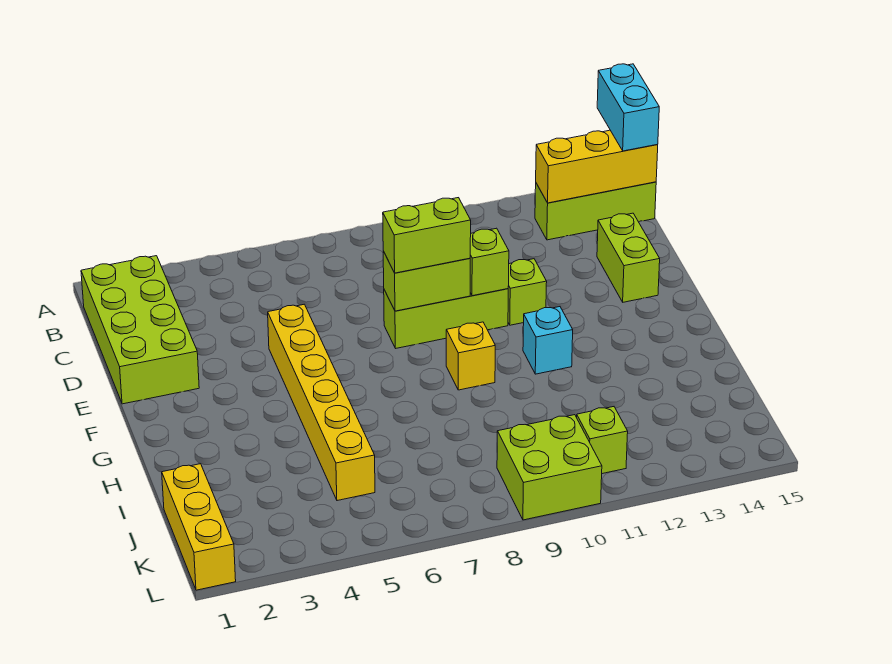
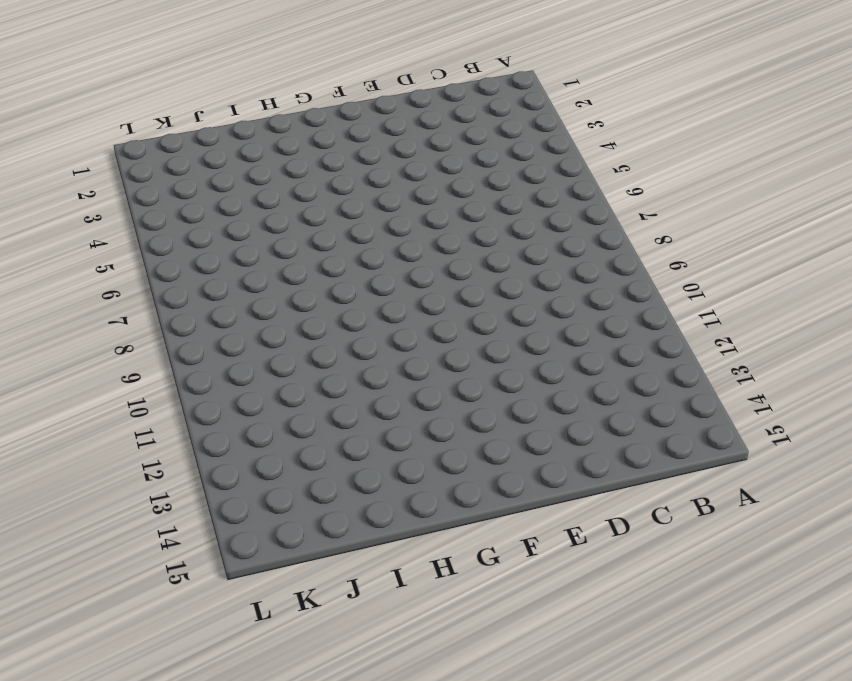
none -> lime 2x4 brick [81,256,199,404]
none -> lime 1x3 brick [535,182,656,240]
none -> lime 1x2 brick [597,213,660,302]

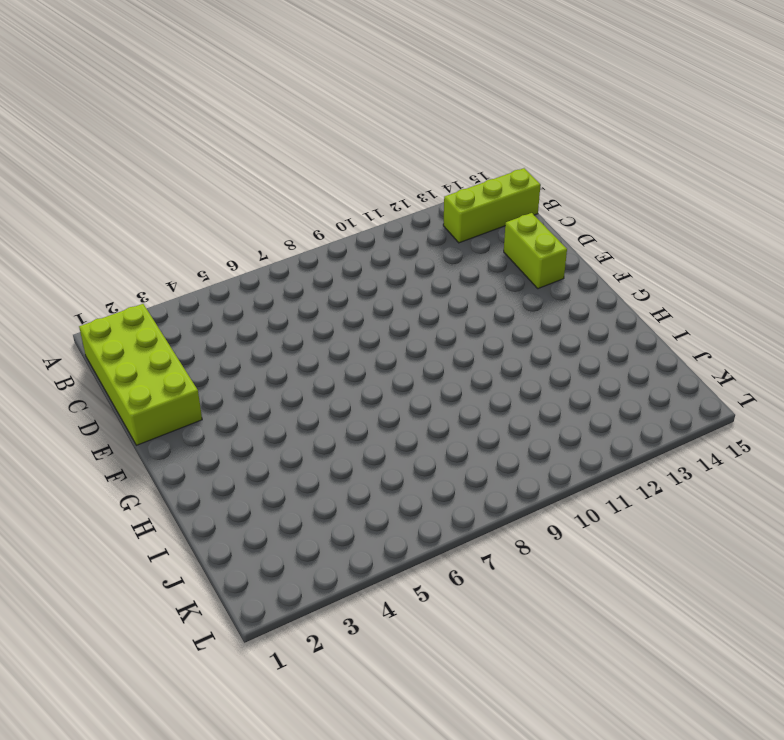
none -> yellow 1x6 brick [268,304,375,501]
none -> lime 1x3 brick [384,289,508,348]
none -> lime 1x1 brick [508,259,547,325]

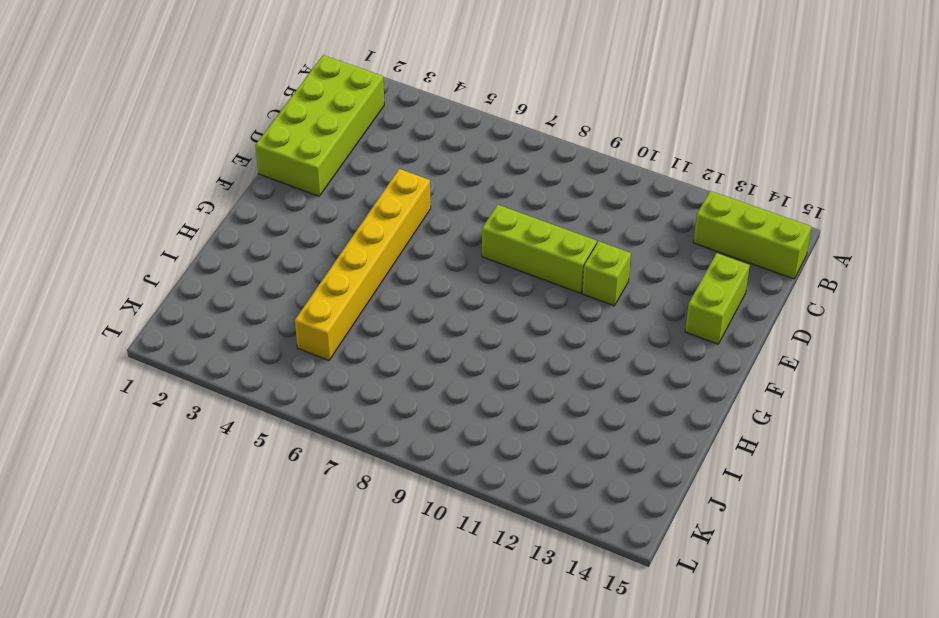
none -> yellow 1x1 brick [446,322,495,390]
none -> cyan 1x1 brick [523,307,573,374]
none -> yellow 1x3 brick [162,464,236,590]

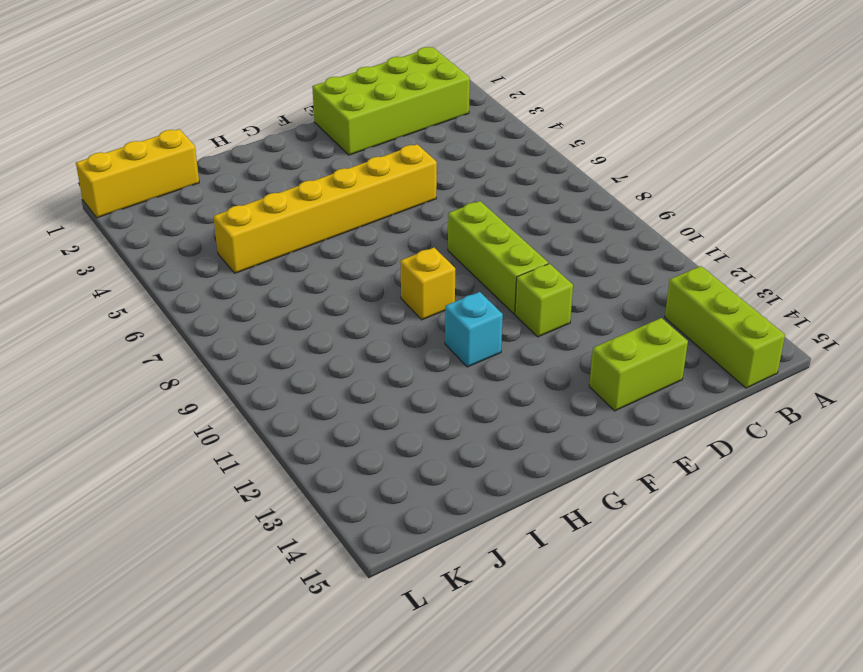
none -> lime 2x2 brick [497,415,602,520]
none -> lime 1x1 brick [577,407,628,474]
none -> yellow 1x3 brick [536,130,658,203]

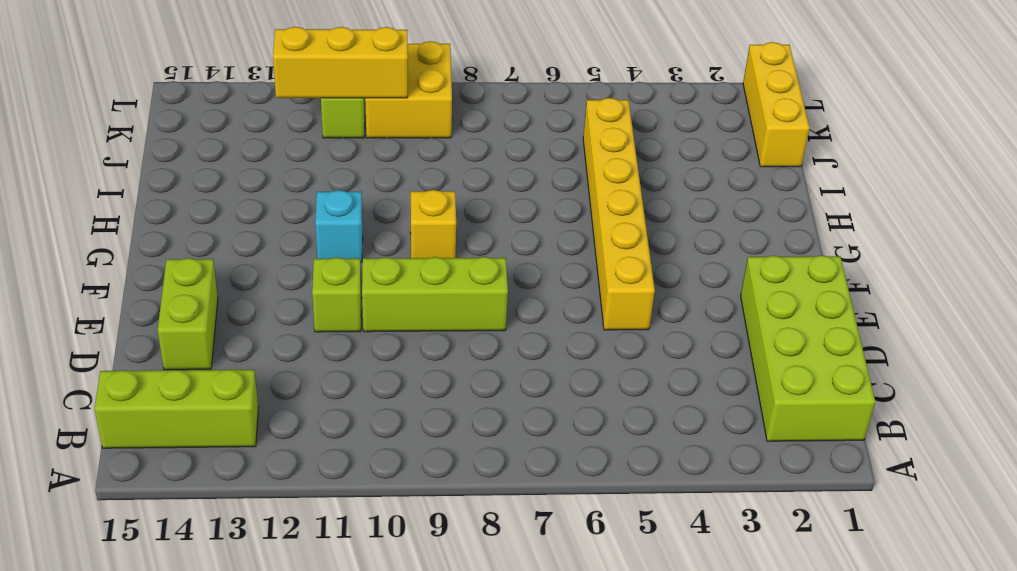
yellow 2x2 brick [365,41,452,138] -> lime 2x2 brick [497,415,602,520]
yellow 1x3 brick [273,27,408,98] -> yellow 1x3 brick moved to [536,130,658,203]
none -> lime 1x2 brick [383,251,470,311]
none -> lime 1x1 brick [470,228,509,296]
none -> cyan 1x2 brick [597,64,659,151]

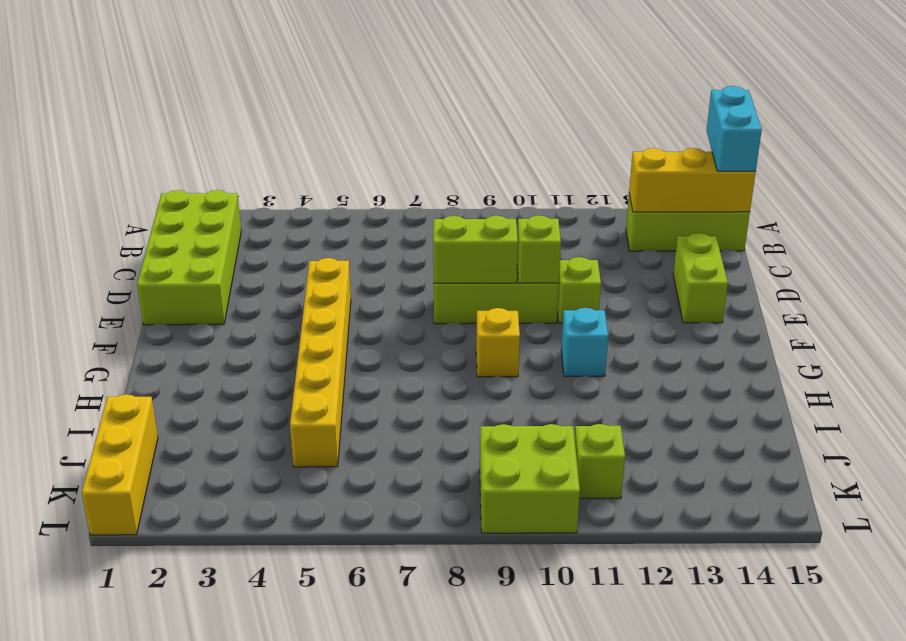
none -> lime 1x2 brick [383,198,471,273]

